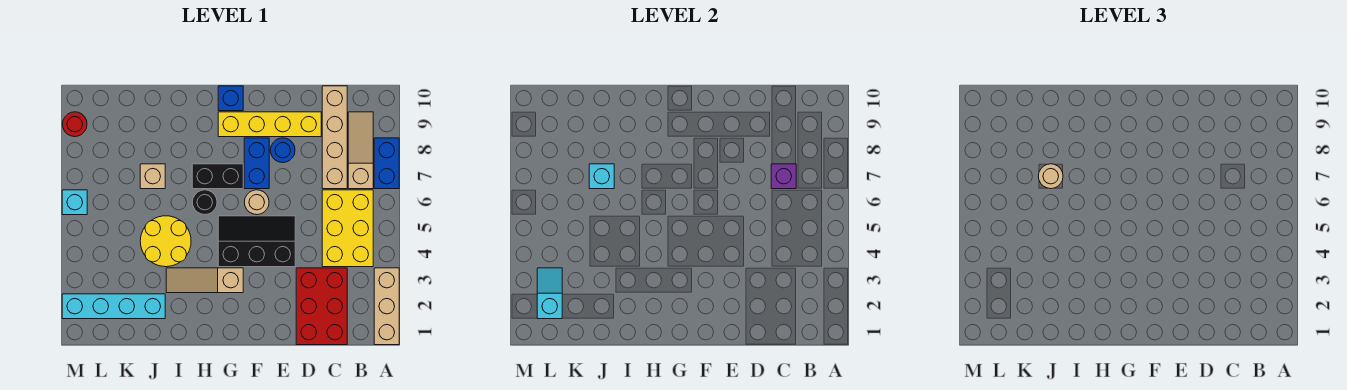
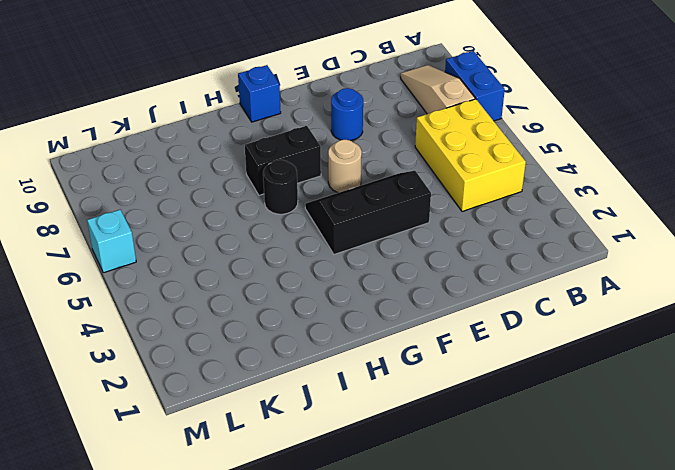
none -> tan 1x3 brick [374,268,399,345]
none -> red 2x3 brick [296,268,347,345]
none -> tan 1x4 brick [322,86,347,189]

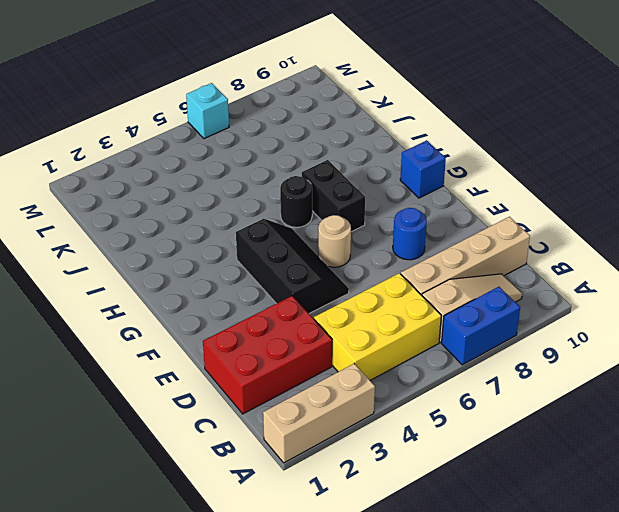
none -> yellow 1x4 brick [218,112,321,137]
none -> blue 1x2 brick [244,138,269,189]
none -> tan 1x3 slope [166,268,243,293]

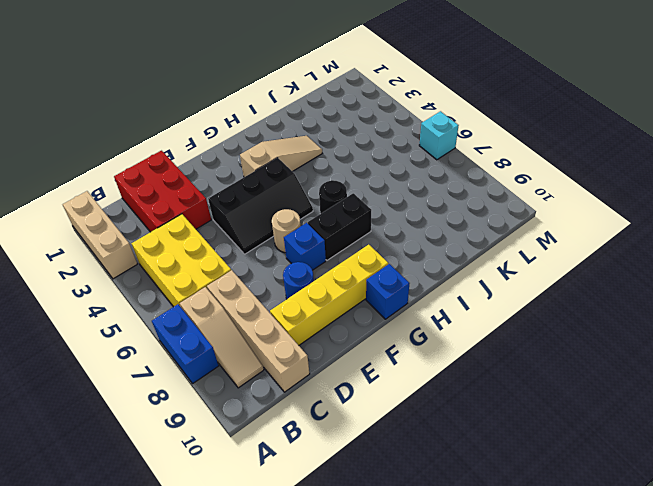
blue 1x1 brick [284,223,326,270] -> blue 1x2 brick [244,138,269,189]
none -> yellow 2x2 round brick [140,216,191,267]
none -> cyan 1x4 brick [62,294,165,319]
none -> tan 1x1 brick [140,164,165,189]

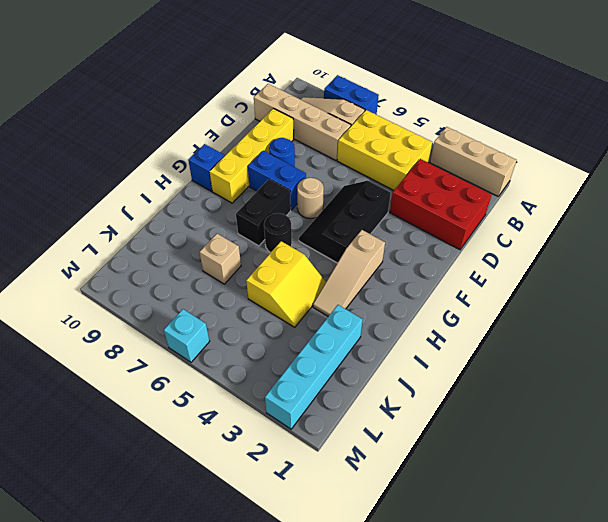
yellow 2x2 slope [246,241,326,327] -> yellow 2x2 round brick [140,216,191,267]
none -> red 1x1 round brick [62,112,87,137]
none -> purple 1x1 brick [771,164,796,189]
none -> cyan 1x1 brick [589,164,614,189]

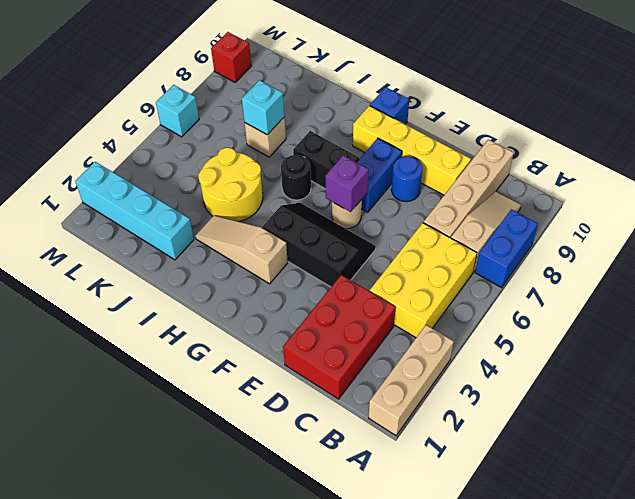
purple 1x1 brick [325,155,369,212] -> purple 1x1 brick moved to [771,164,796,189]
red 1x1 brick [211,32,251,82] -> red 1x1 round brick [62,112,87,137]
none -> cyan 1x2 slope [537,268,562,319]
none -> tan 1x1 round brick [1038,164,1063,189]

